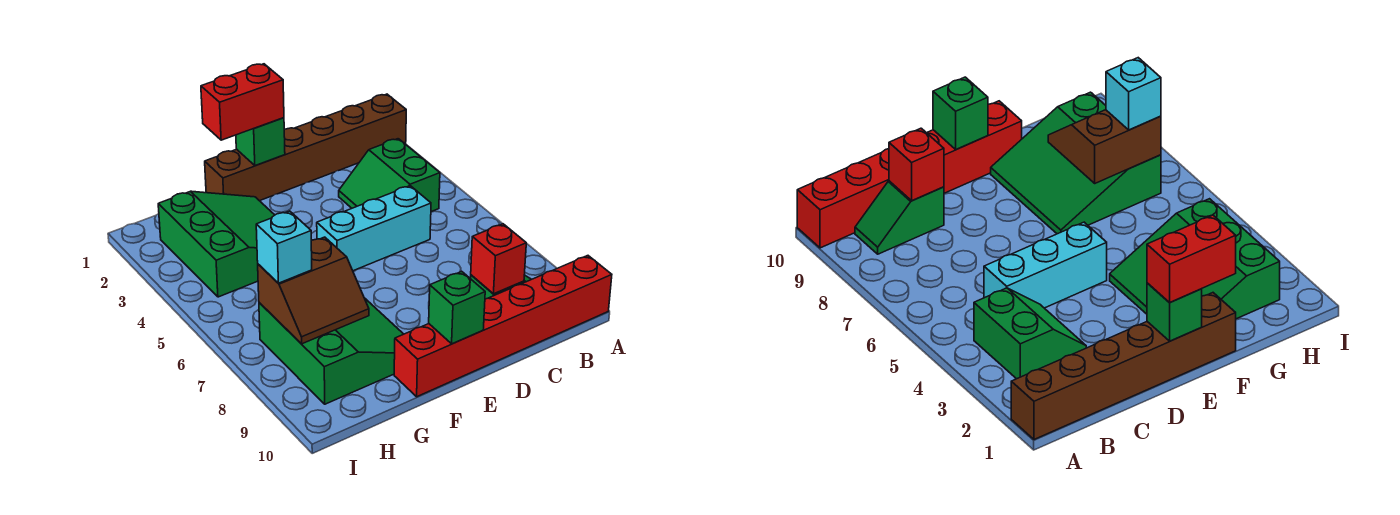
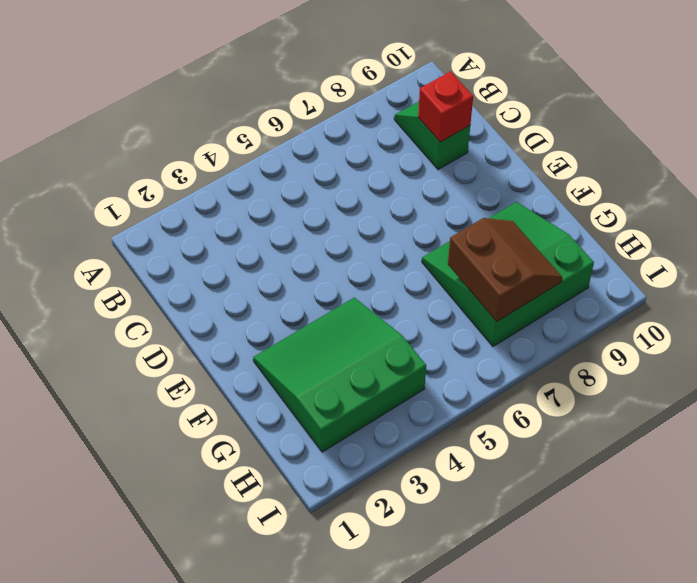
none -> brown 1x6 brick [205,94,406,201]
none -> red 1x6 brick [394,256,612,397]
none -> green 2x2 slope [339,139,440,212]

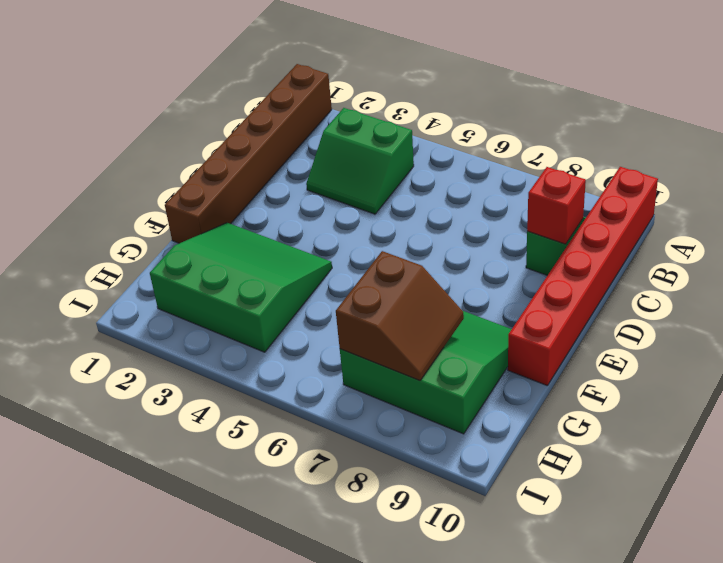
none -> cyan 1x3 brick [317,186,431,271]
none -> green 1x1 brick [236,118,285,166]
none -> green 1x1 brick [429,271,485,344]

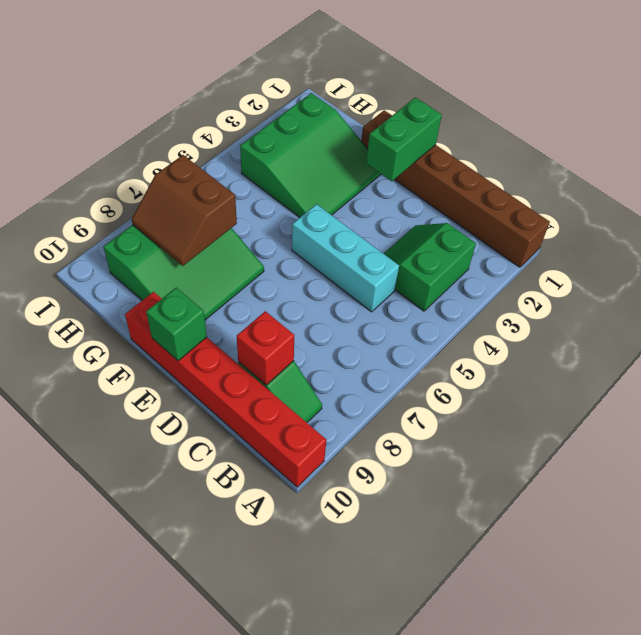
green 1x2 brick [366,97,442,181] -> green 1x1 brick [236,118,285,166]
none -> red 1x2 brick [201,64,284,140]
none -> cyan 1x1 brick [256,211,312,283]

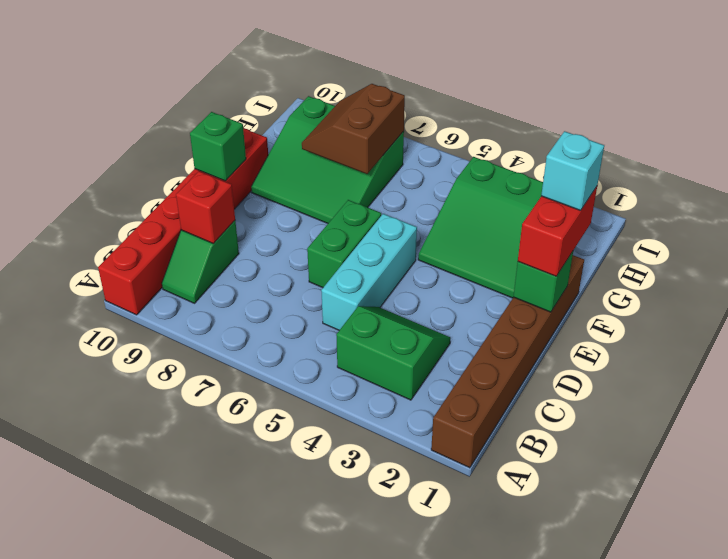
green 1x2 brick [307,200,381,288] -> none
cyan 1x1 brick [541,131,604,211] -> cyan 1x1 brick moved to [256,211,312,283]

